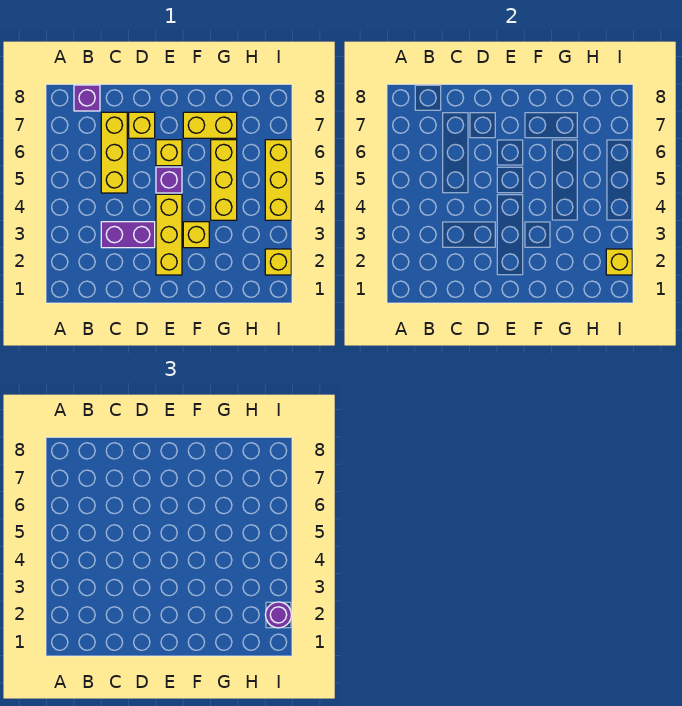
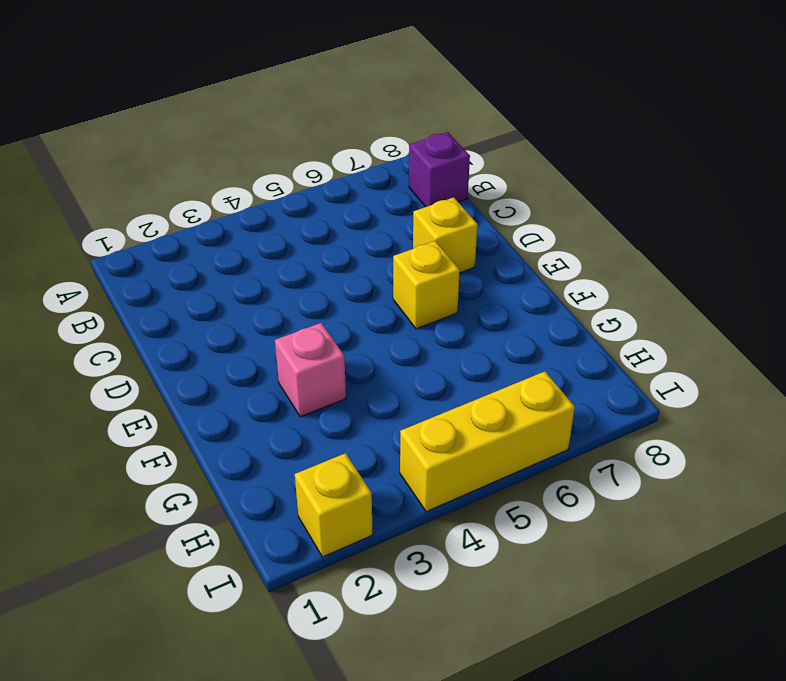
pink 1x1 brick [275,323,346,417] -> yellow 1x1 brick [183,222,209,248]
none -> purple 1x2 brick [101,222,155,248]
none -> yellow 1x3 brick [101,112,127,193]
none -> yellow 1x3 brick [156,194,182,275]

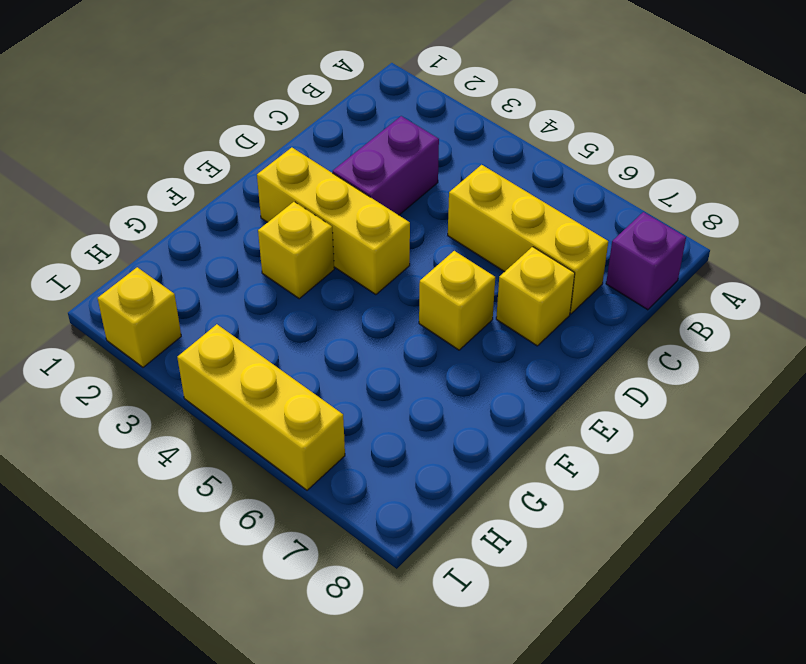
none -> purple 1x1 brick [156,167,182,193]
none -> yellow 1x2 brick [183,112,237,138]
none -> yellow 1x3 brick [211,140,237,220]

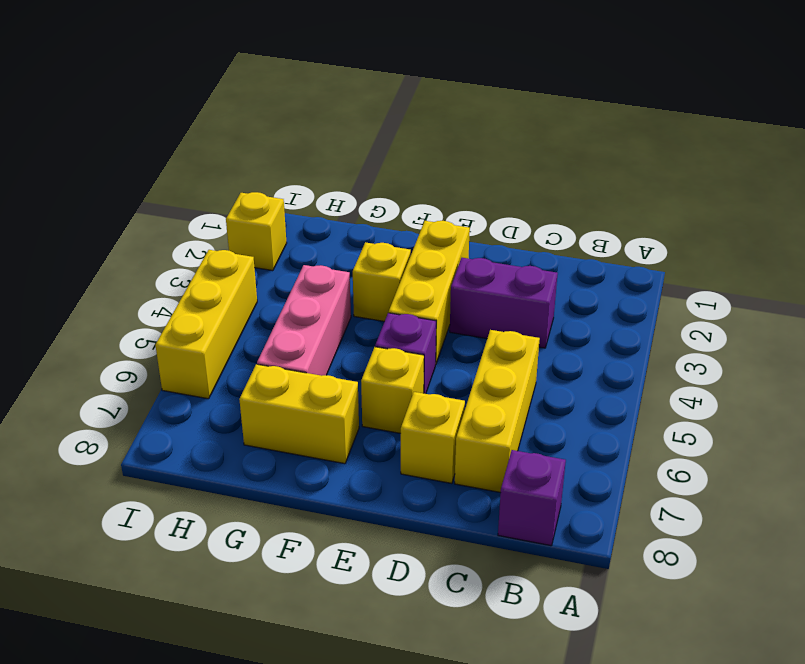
pink 1x3 brick [257,265,351,376] -> yellow 1x3 brick [211,140,237,220]
none -> yellow 1x1 brick [606,249,632,275]
none -> purple 1x1 round brick [266,602,291,628]

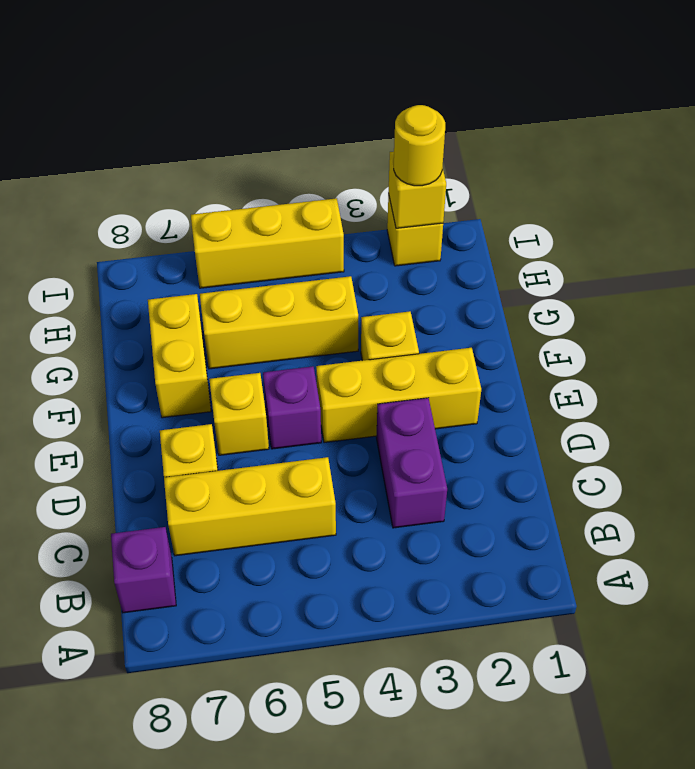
yellow 1x1 round brick [394,105,445,186] -> purple 1x1 round brick [266,602,291,628]

